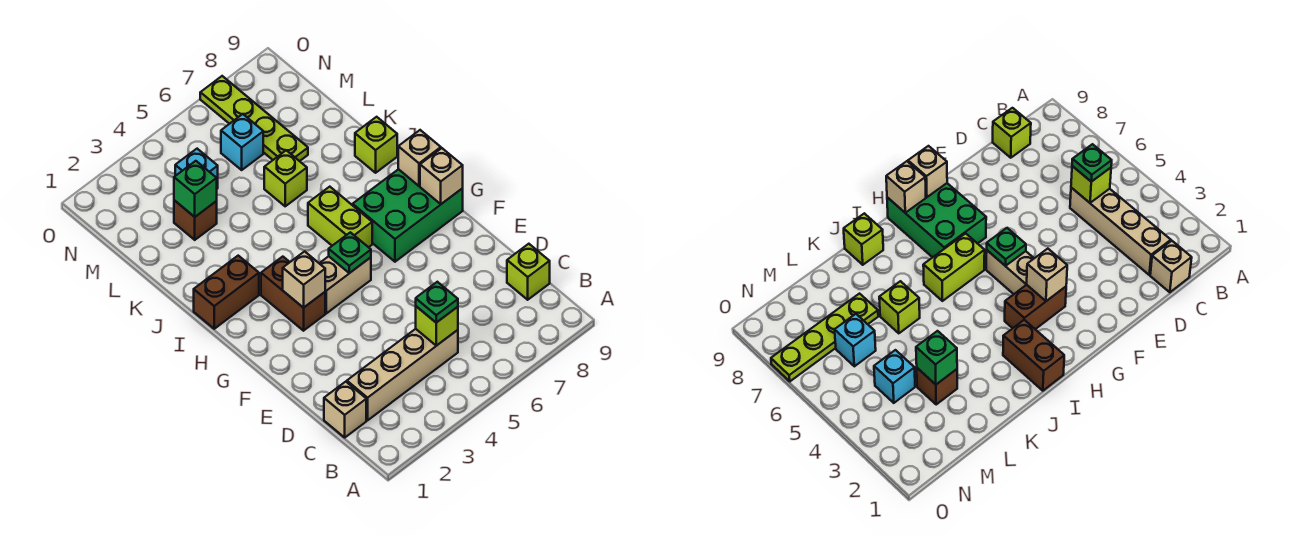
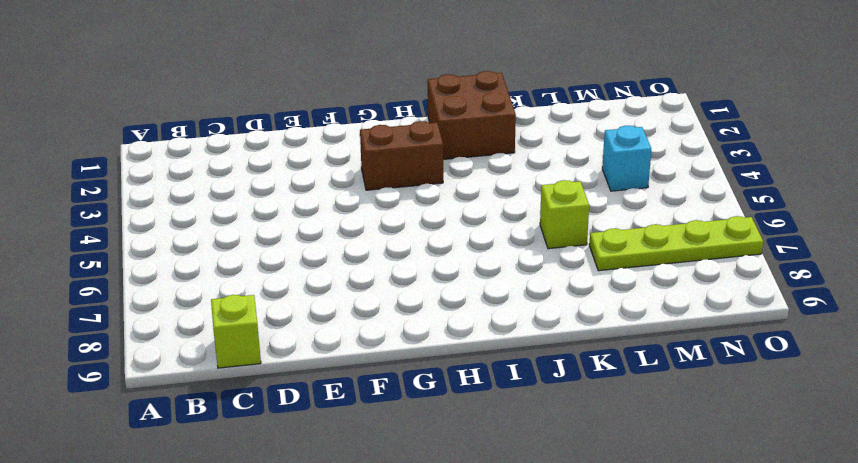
brown 2x2 brick [428,71,516,159] -> brown 1x2 brick [194,256,259,329]
none -> tan 1x1 brick [324,382,366,437]
none -> tan 1x4 brick [347,329,458,420]
none -> tan 1x2 brick [319,256,371,313]

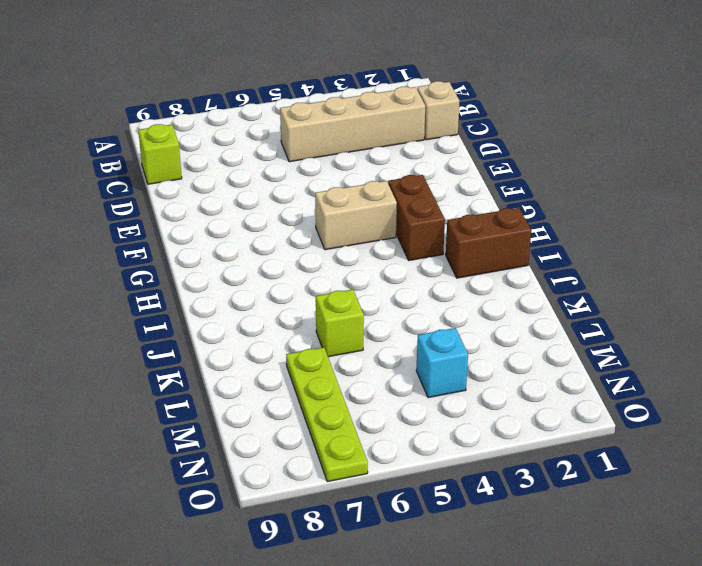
none -> green 2x3 brick [353,169,463,262]
none -> lime 1x2 brick [308,187,372,247]
none -> lime 1x1 brick [355,117,397,173]

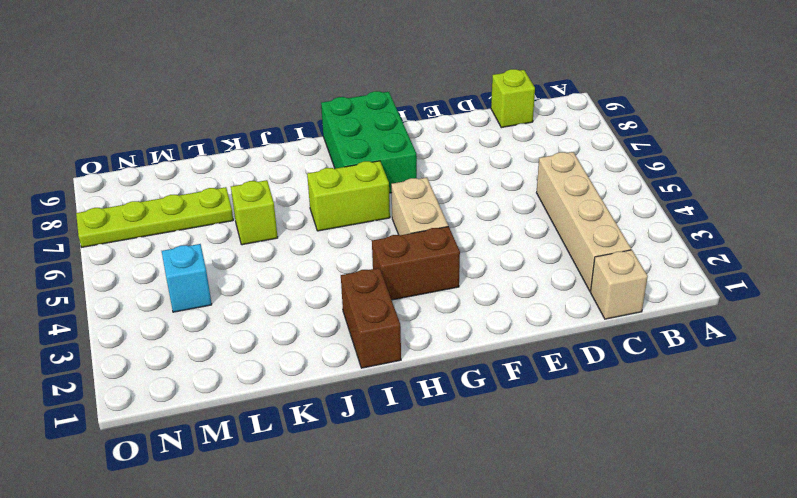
none -> lime 1x1 brick [355,117,397,173]
none -> brown 1x1 brick [174,200,217,240]
none -> cyan 1x1 brick [221,114,263,170]

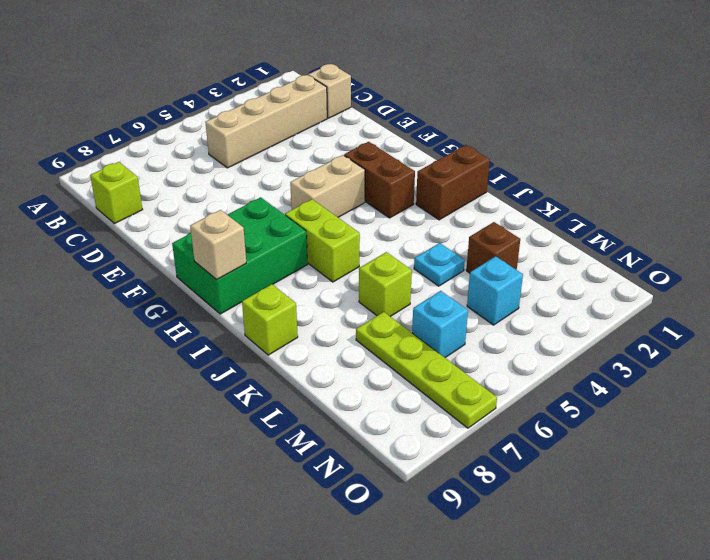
cyan 1x1 plate [414,243,465,286] -> none
none -> lime 1x1 brick [416,306,458,346]
none -> tan 1x1 brick [283,251,325,308]
none -> green 1x1 plate [329,232,371,273]

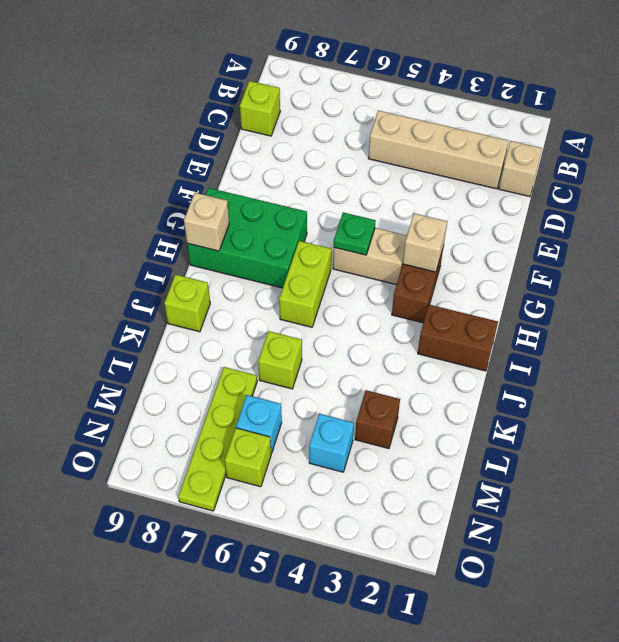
lime 1x1 brick [225,428,271,487] -> lime 1x1 brick moved to [416,306,458,346]
none -> tan 1x1 brick [420,148,463,204]
none -> green 1x1 brick [174,161,217,217]
none -> green 1x1 plate [416,282,458,323]

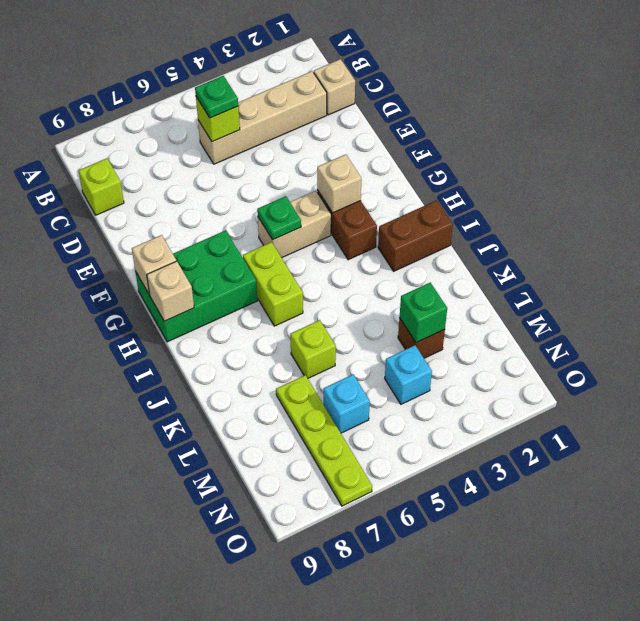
none -> lime 1x1 brick [355,117,397,173]

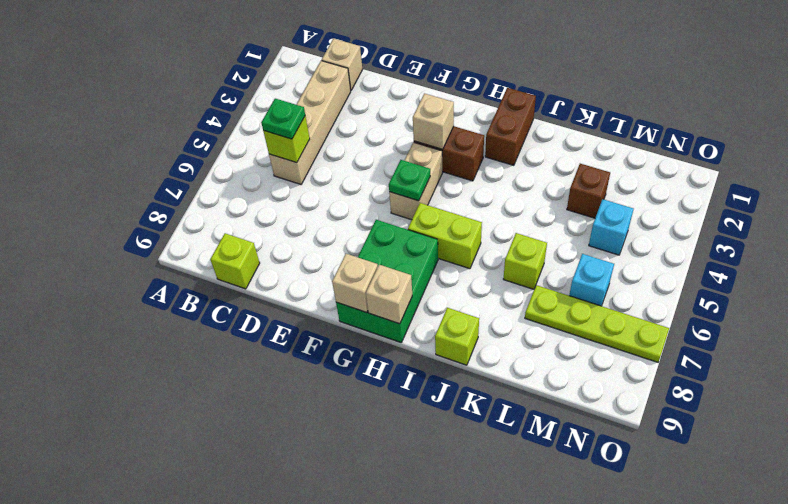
none -> green 1x1 brick [174,161,217,217]

